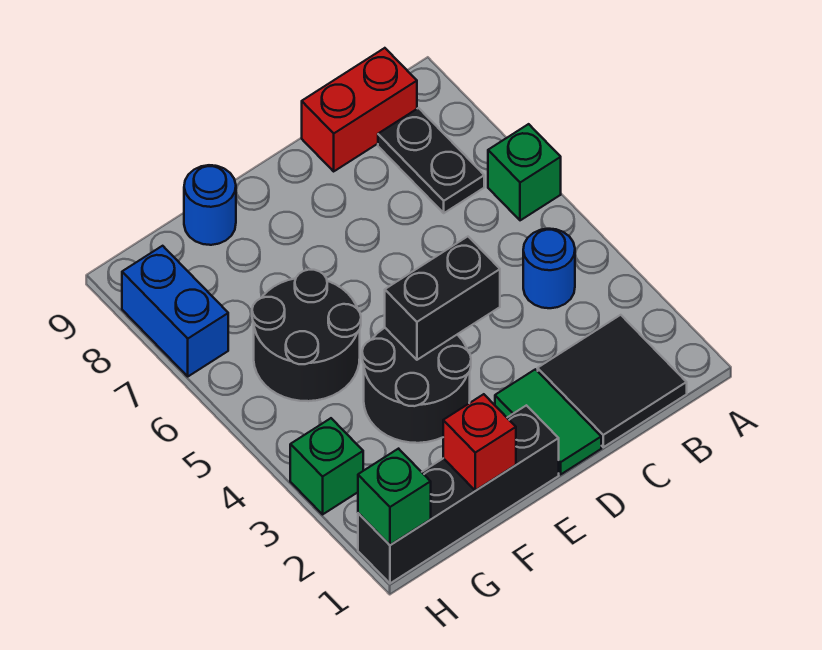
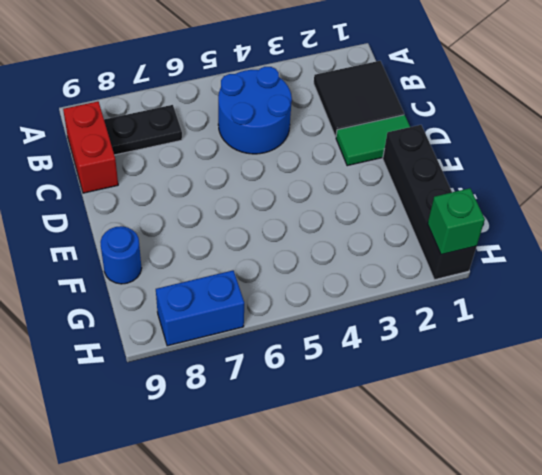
blue 2x2 round brick [218,67,292,154] -> blue 1x1 round brick [523,229,575,308]
none -> green 1x1 brick [488,124,561,220]
none -> black 2x2 round brick [362,328,471,443]
none -> black 2x2 round brick [252,270,361,401]

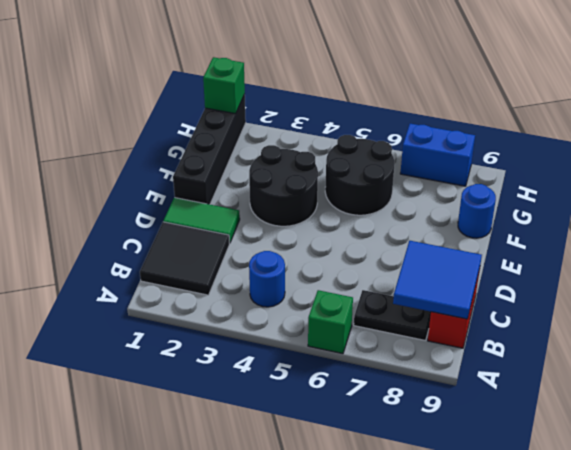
blue 2x2 tile [393,241,482,319] -> none
none -> green 1x1 brick [290,418,364,514]
none -> black 1x2 brick [385,237,500,360]
none -> red 1x1 brick [443,394,516,490]

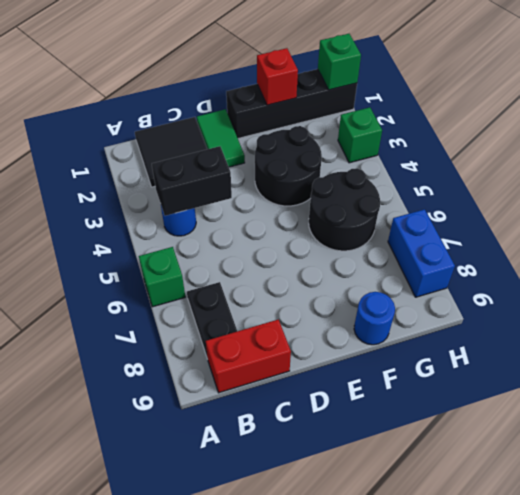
black 1x2 brick [152,146,232,216] -> black 1x2 brick moved to [385,237,500,360]

